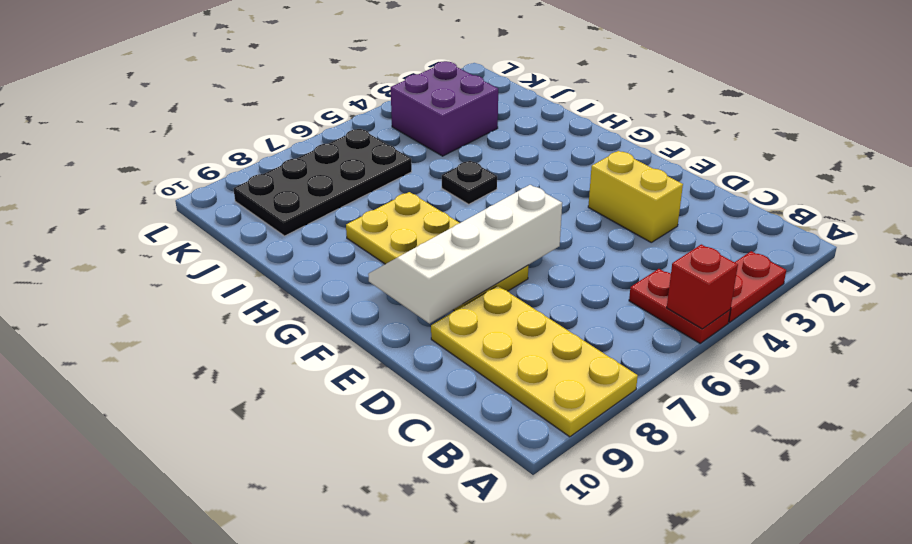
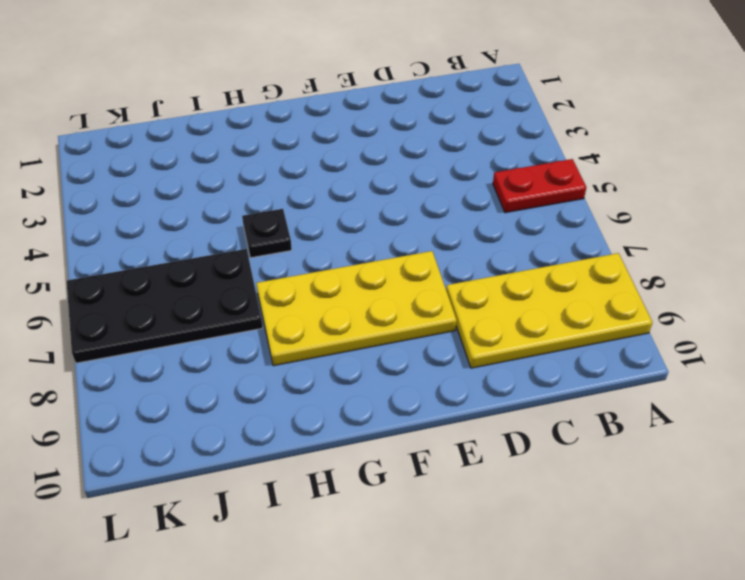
black 2x4 plate [67,249,263,363] -> black 2x4 plate turned to [233,129,412,236]
none -> red 1x2 plate [729,251,786,322]
none -> yellow 1x2 brick [588,151,683,242]

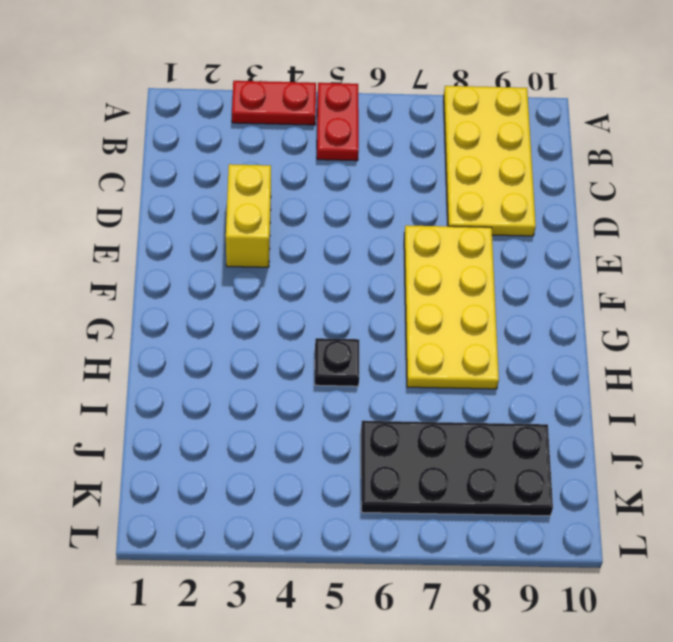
none -> purple 2x2 brick [391,61,498,156]
none -> red 1x1 brick [667,244,738,329]

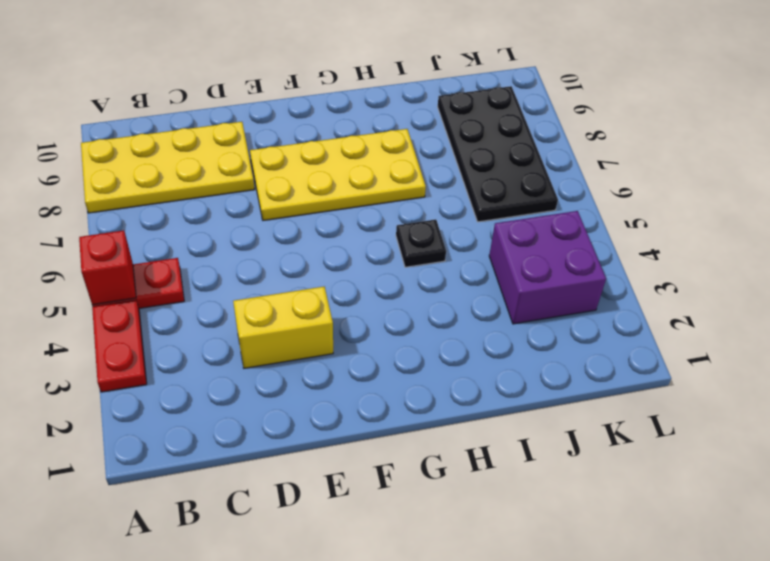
none -> white 2x4 slope [368,185,562,324]

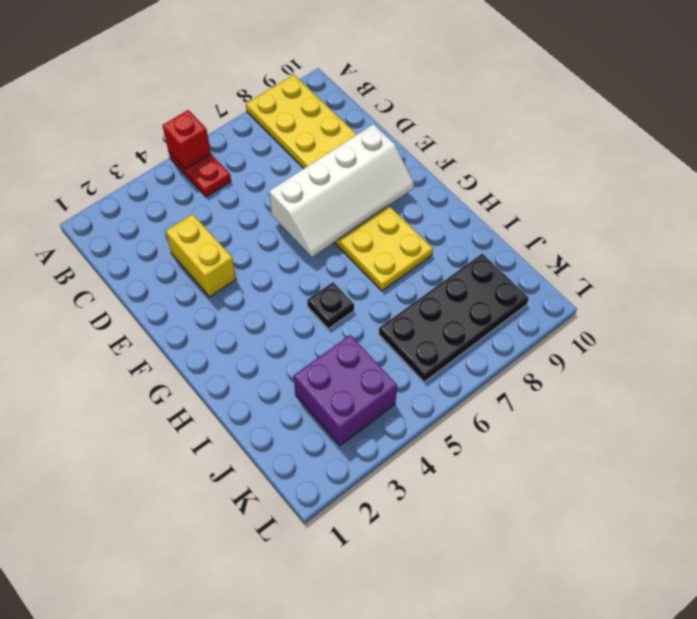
none -> red 1x2 plate [729,251,786,322]

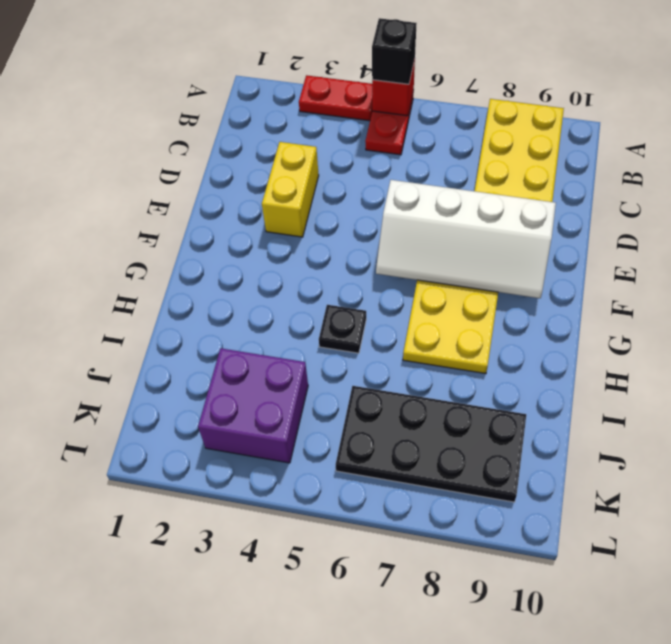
black 1x1 brick [372,18,417,84] -> none

